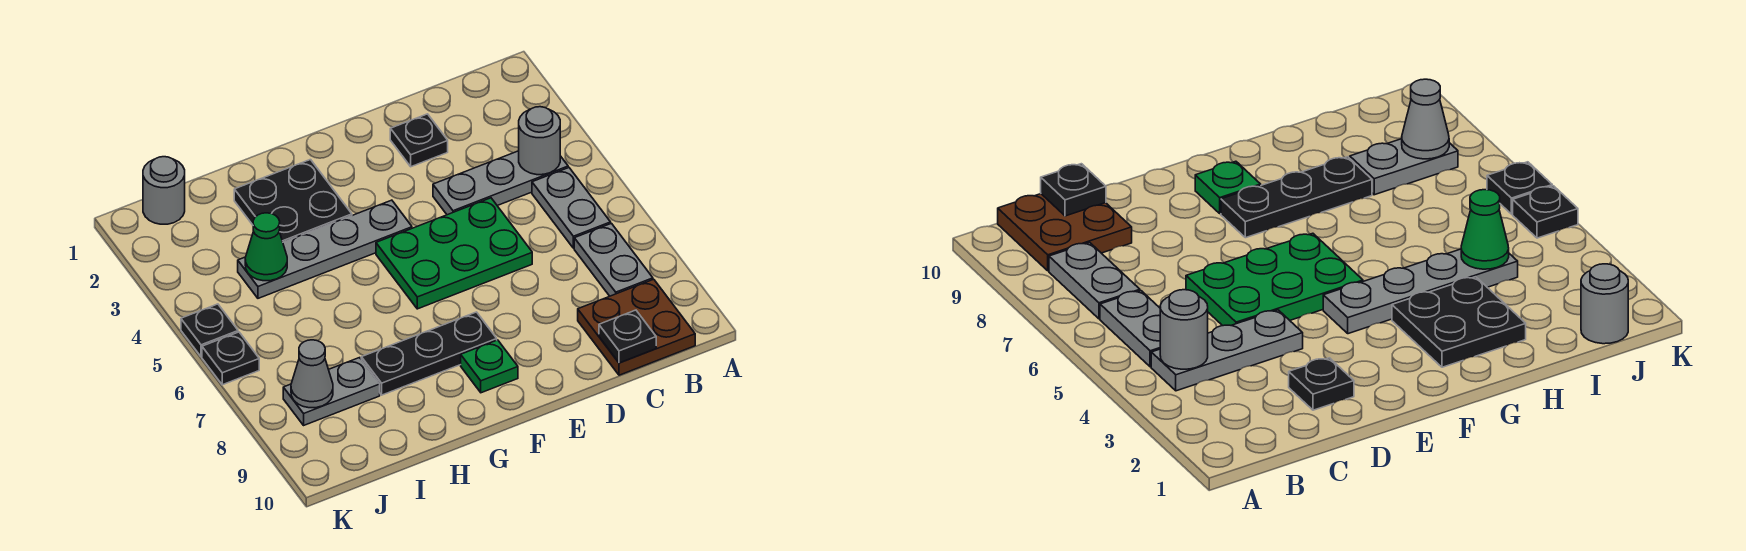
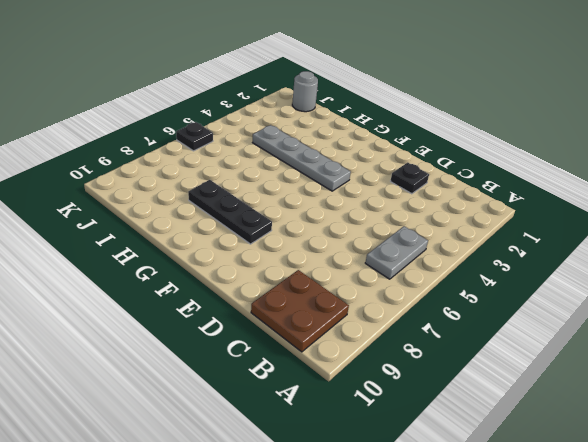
none -> grey 1x3 plate [433,151,568,215]
none -> grey 1x2 plate [574,223,653,296]
none -> green 2x3 plate [376,198,532,309]

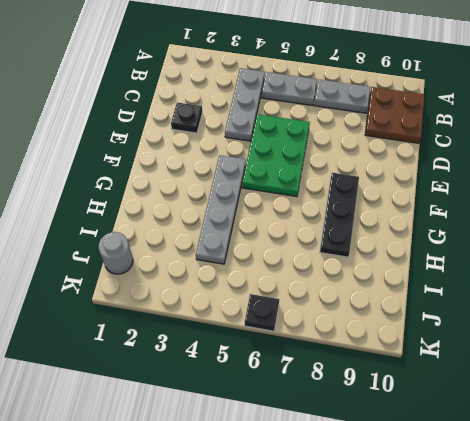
none -> green 1x1 plate [461,340,518,393]
none -> black 2x2 plate [234,160,352,242]
none -> grey 1x2 plate [283,358,380,425]

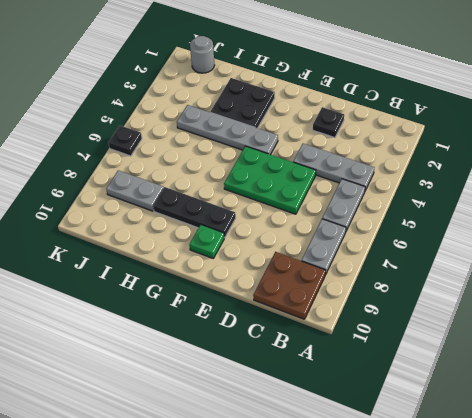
none -> black 1x1 plate [181,304,238,357]
none -> grey 1x1 round brick [519,107,560,175]
none -> black 1x1 plate [599,310,656,363]

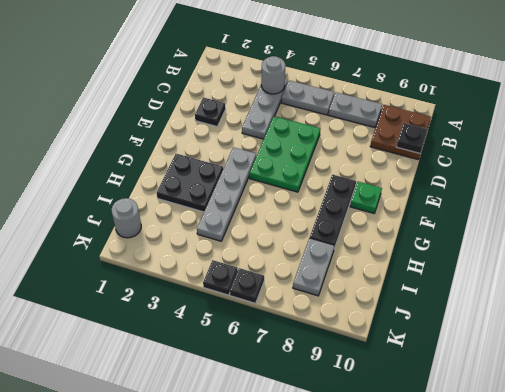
none -> green 1x1 cone [245,213,287,281]
none -> grey 1x1 cone [291,340,333,408]

